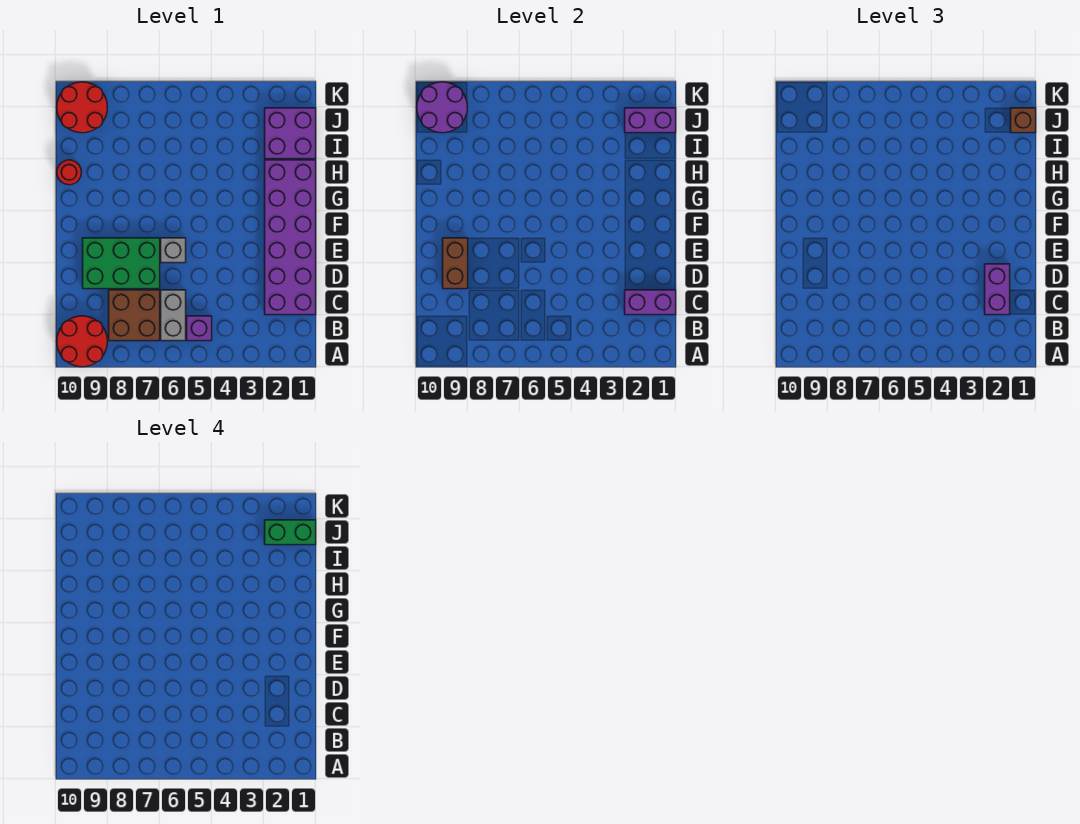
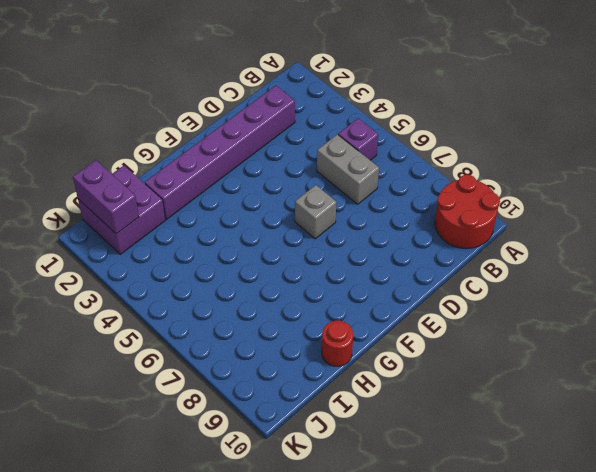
purple 1x6 brick [145,86,295,219] -> purple 2x6 brick [265,160,316,315]
grey 1x2 brick [317,134,379,204] -> grey 1x2 brick turned to [161,290,186,341]
none -> brown 2x2 brick [109,290,160,341]
none -> green 2x3 brick [83,238,160,289]
none -> red 2x2 round brick [57,82,108,133]

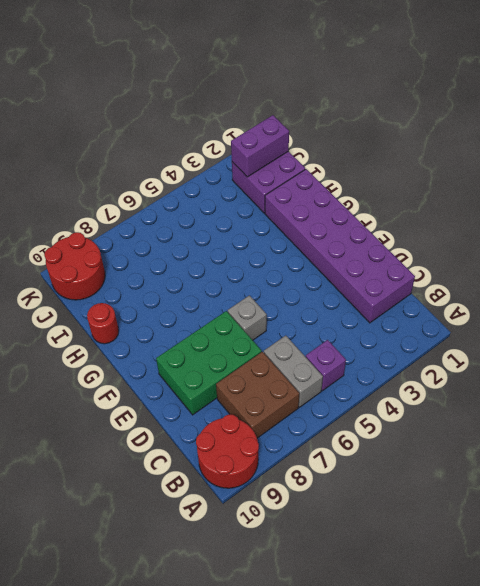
none -> purple 1x2 brick [625,290,676,315]
none -> brown 1x2 brick [443,238,468,289]
none -> purple 2x2 round brick [417,82,468,133]

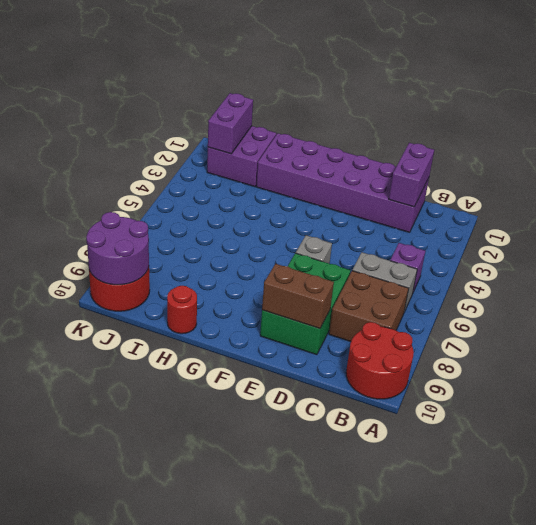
none -> purple 1x2 brick [985,264,1010,315]
none -> brown 1x1 brick [1011,108,1036,133]
none -> green 1x2 brick [265,520,316,545]

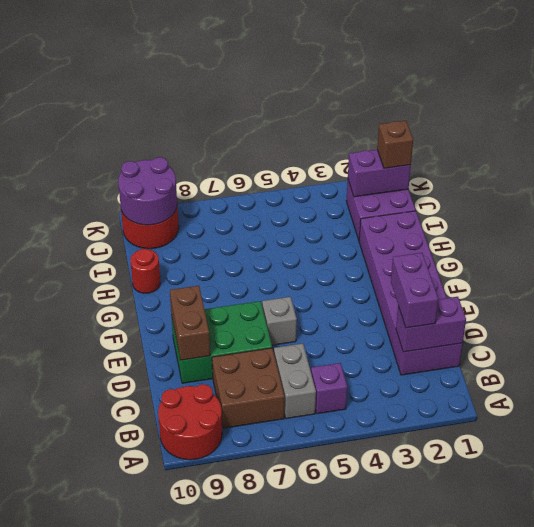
none -> green 1x2 brick [265,520,316,545]

